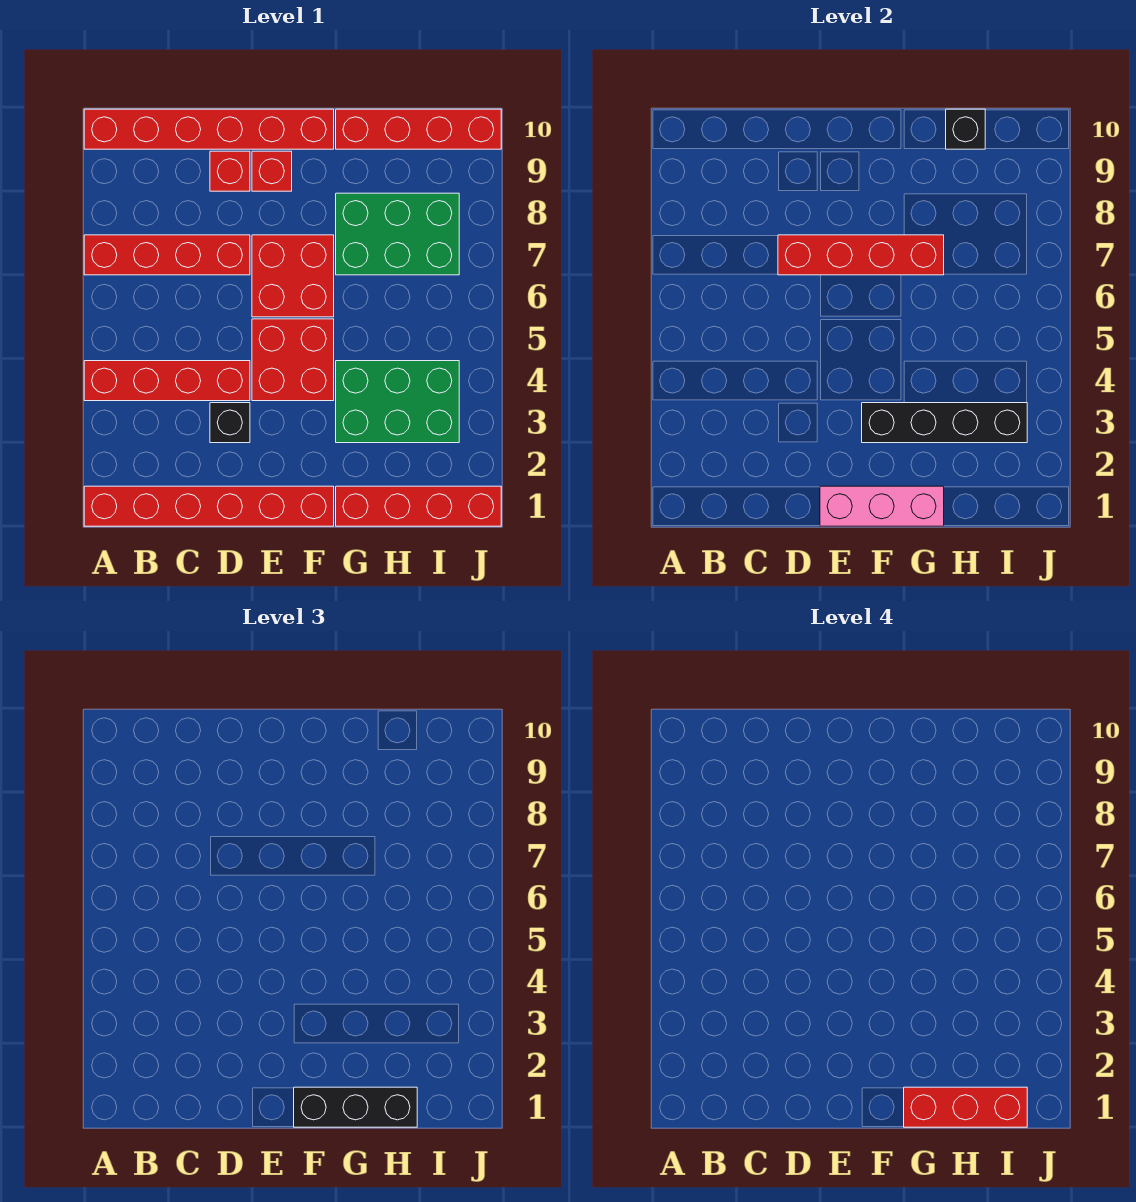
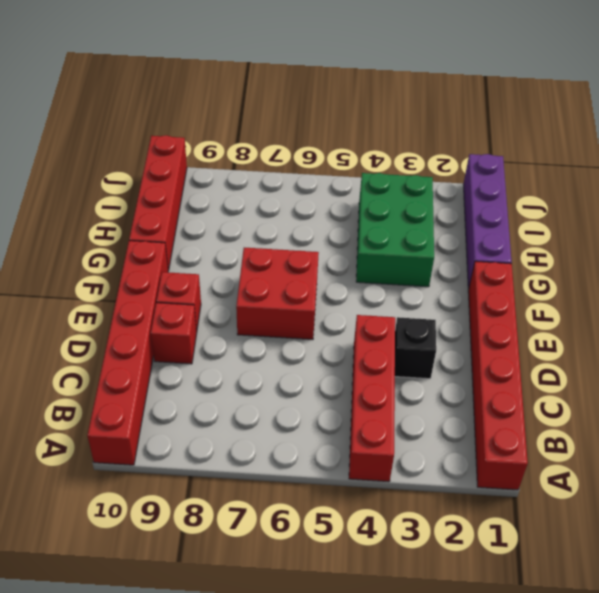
purple 1x4 brick [463,154,512,289] -> red 1x4 brick [336,486,501,526]
none -> red 1x4 brick [84,235,250,275]
none -> red 2x2 brick [252,319,334,401]
none -> green 2x3 brick [336,193,459,275]

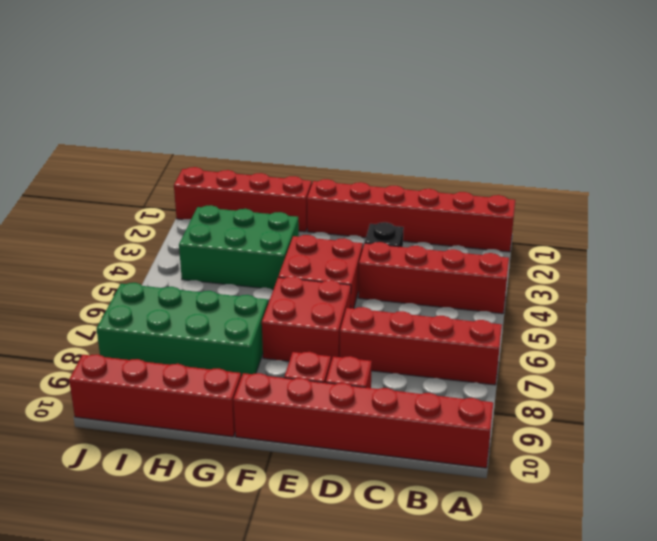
green 2x4 brick [97,283,268,377] -> green 2x3 brick [336,193,459,275]
none -> red 1x4 brick [778,235,944,275]
none -> pink 1x3 brick [820,486,944,526]
none -> black 1x4 brick [862,403,1027,443]

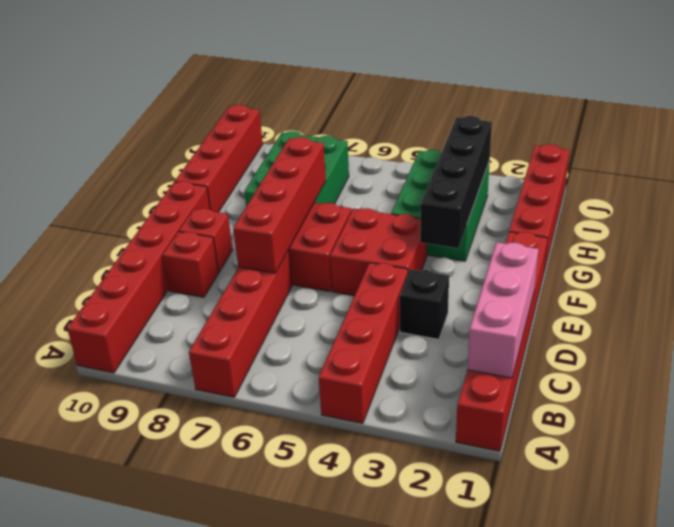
pink 1x3 brick [467,242,539,378] -> pink 1x3 brick moved to [820,486,944,526]
none -> black 1x1 brick [946,109,985,149]
none -> black 1x3 brick [294,1087,417,1127]
none -> red 1x3 brick [904,1087,1027,1127]

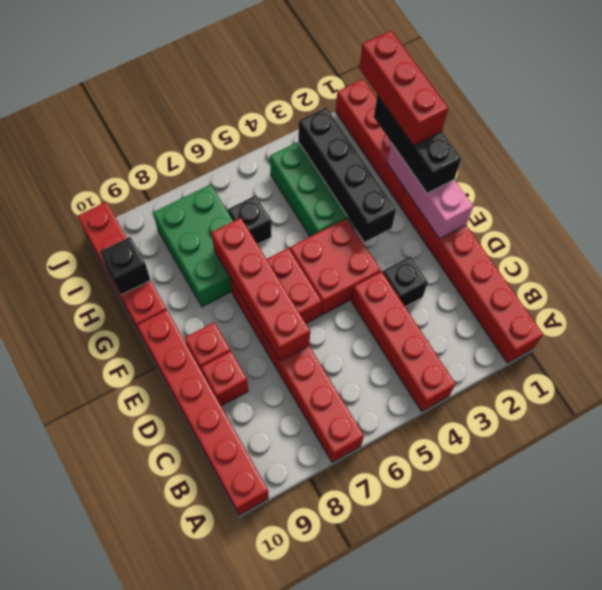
black 1x1 brick [228,195,272,244] -> none

